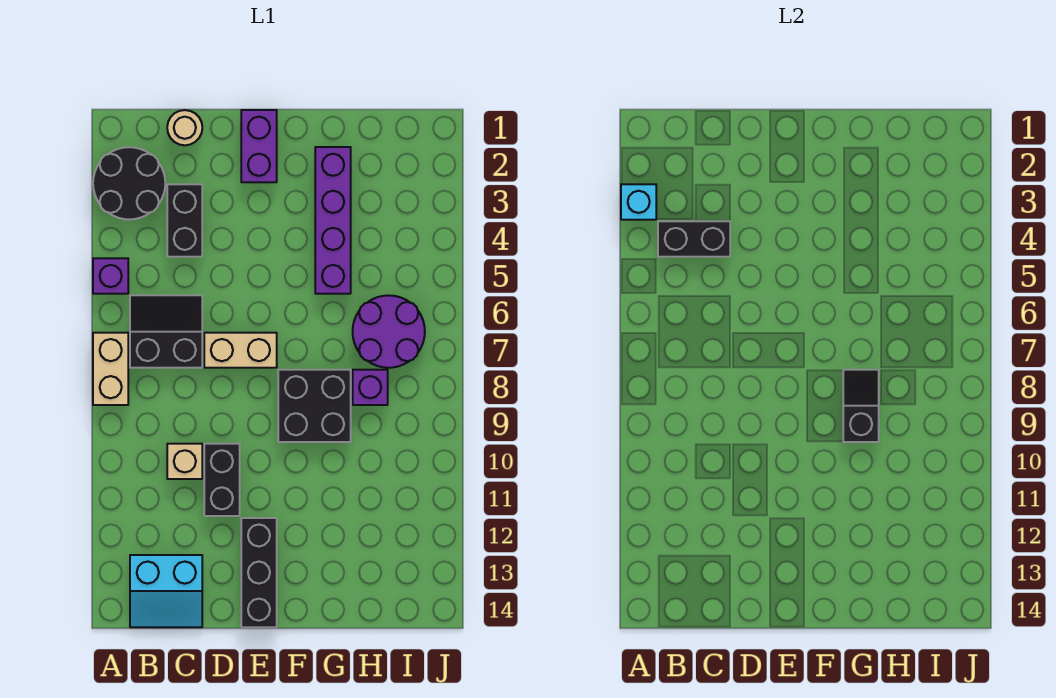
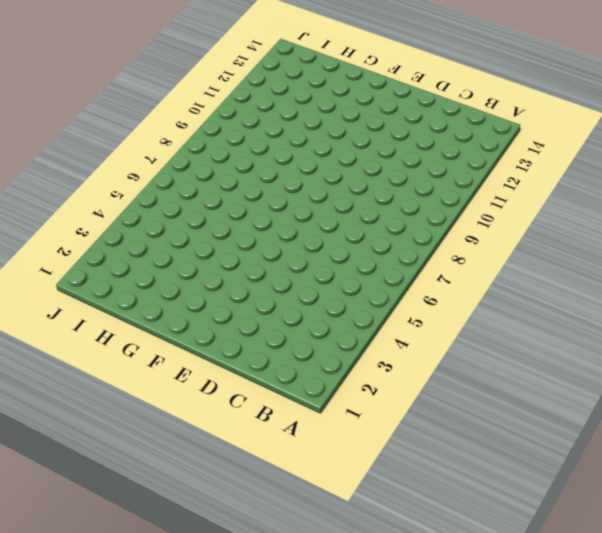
none -> black 2x2 round brick [93,147,165,220]
none -> purple 1x1 brick [93,258,128,294]
none -> tan 1x2 brick [93,333,128,405]

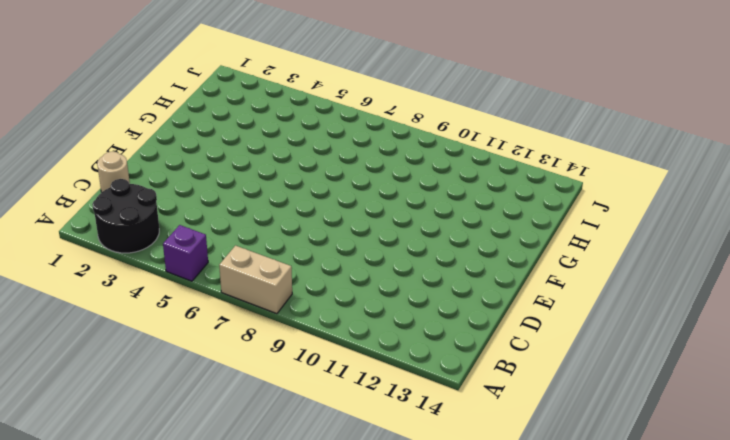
none -> black 2x2 slope [130,295,202,368]
none -> cyan 2x2 slope [130,555,202,627]
none -> black 1x2 brick [167,184,202,257]

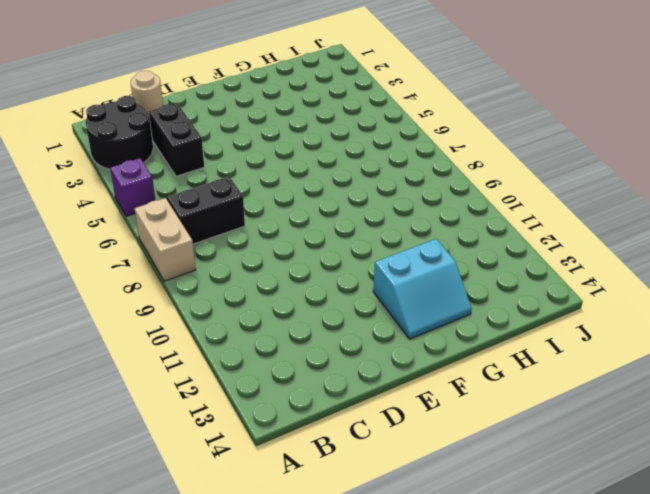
cyan 2x2 slope [373,239,472,339] -> cyan 2x2 slope moved to [130,555,202,627]
none -> tan 1x1 brick [167,444,202,479]
none -> tan 1x2 brick [204,333,277,368]
none -> black 1x2 brick [204,444,240,516]

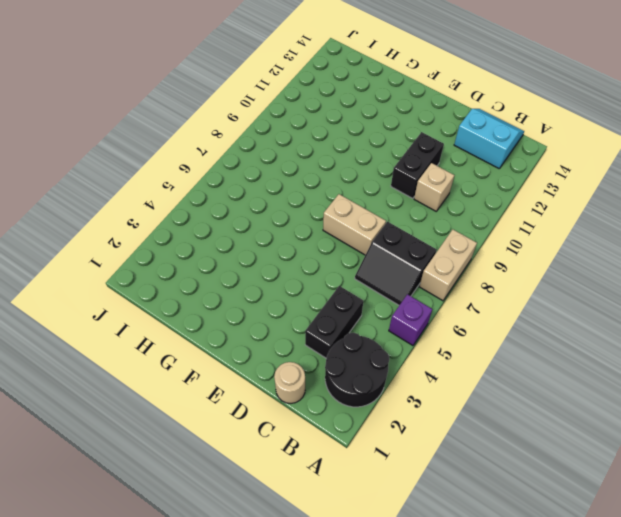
none -> purple 1x2 brick [241,110,277,182]
none -> black 1x3 brick [241,518,277,627]
none -> black 2x2 brick [278,370,351,442]

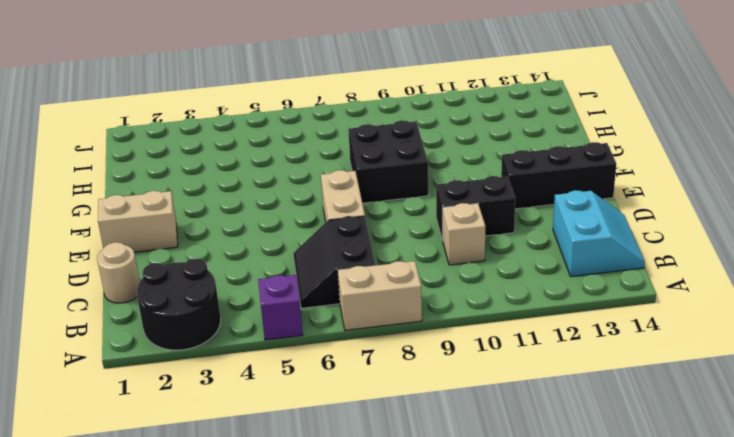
tan 1x2 brick [98,191,178,252] -> purple 1x2 brick [241,110,277,182]
none -> black 1x2 brick [167,184,202,257]
none -> purple 1x4 brick [315,147,351,294]
none -> purple 2x2 round brick [353,295,425,368]

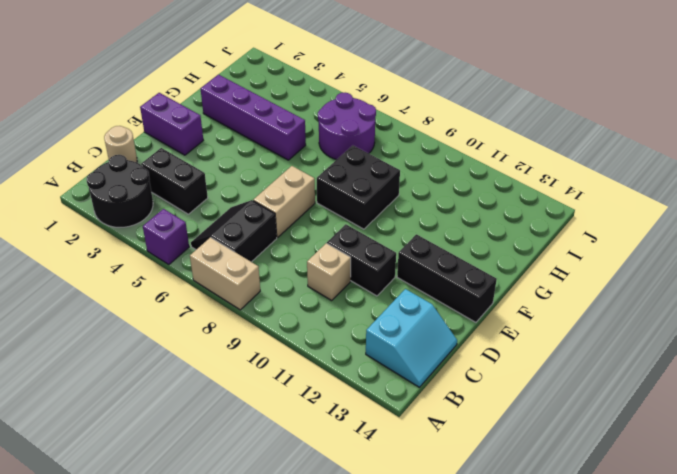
none -> purple 1x1 brick [353,370,388,405]
none -> cyan 1x1 brick [621,184,656,220]
none -> black 1x2 brick [658,221,730,257]

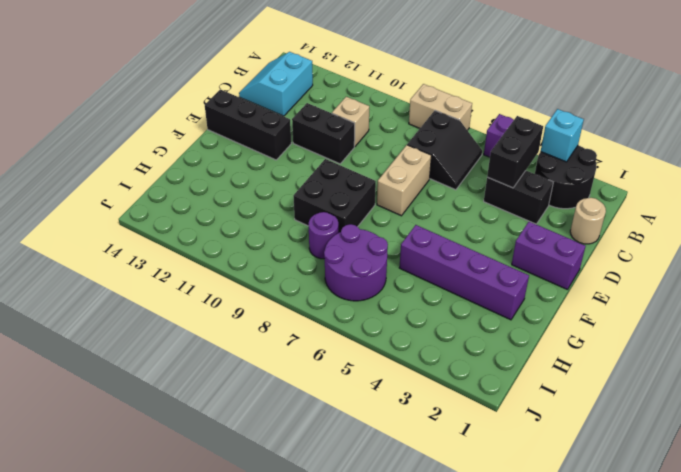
purple 1x1 round brick [309,212,338,259] -> purple 1x1 brick [353,370,388,405]
none -> black 1x2 slope [843,370,879,442]

